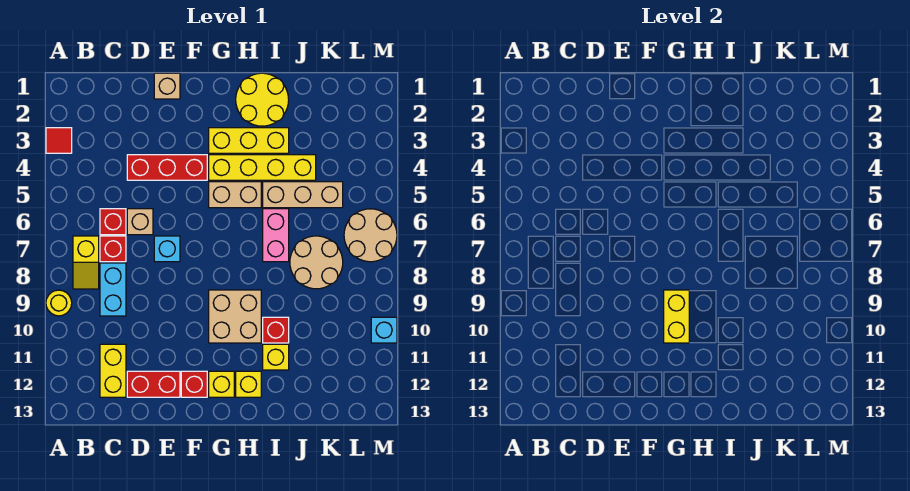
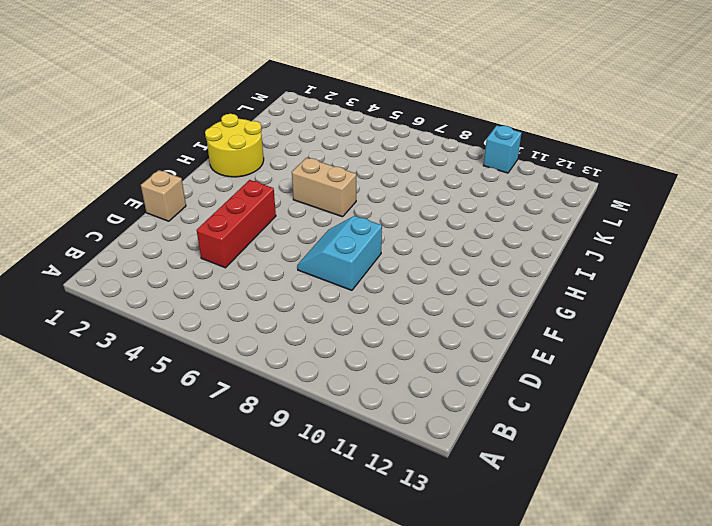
cyan 2x2 slope [297,216,382,290] -> cyan 1x1 brick [154,236,180,262]
tan 1x2 brick [292,158,356,217] -> tan 1x2 brick turned to [209,182,261,208]
none -> red 1x1 tile [46,128,72,153]
none -> yellow 1x1 round brick [46,290,72,316]
none -> yellow 1x2 slope [73,236,99,289]

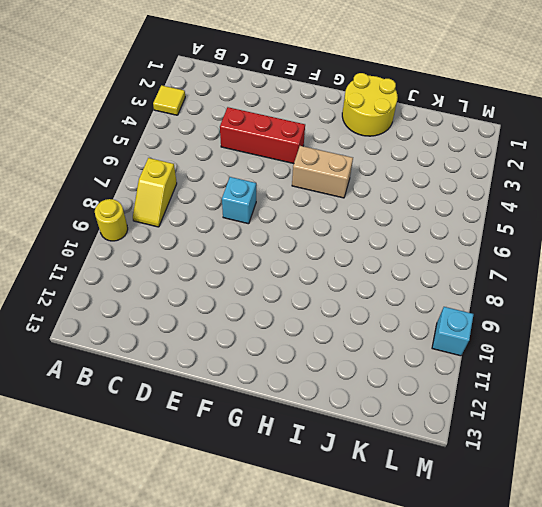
yellow 1x1 tile [153,85,185,115] -> red 1x1 tile [46,128,72,153]
none -> red 1x1 brick [100,209,126,235]
none -> red 1x1 brick [100,236,126,262]
none -> cyan 1x2 brick [100,263,126,316]

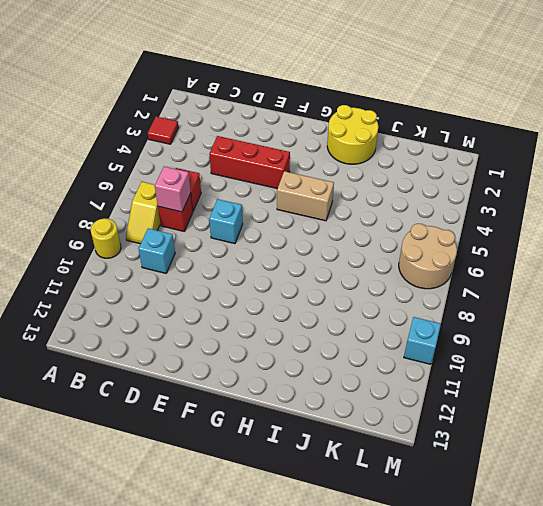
pink 1x1 brick [155,167,191,212] -> none
cyan 1x1 brick [139,228,175,273] -> cyan 1x2 brick [100,263,126,316]
none -> yellow 1x2 brick [100,344,126,397]
none -> tan 1x1 brick [127,209,153,235]
none -> red 1x2 brick [127,371,180,397]

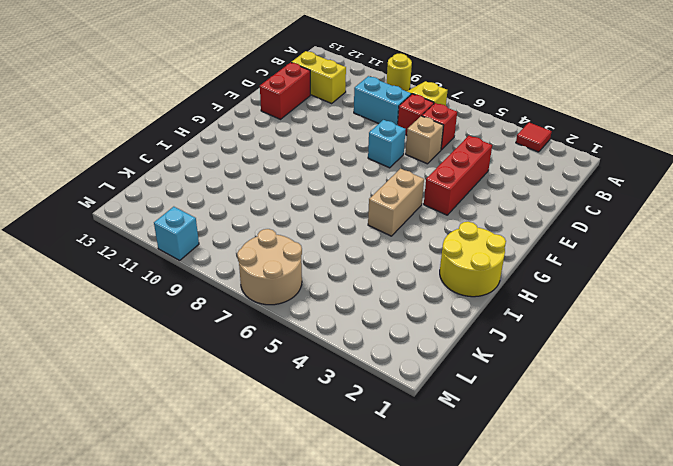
none -> tan 1x1 brick [154,73,180,99]
none -> red 1x1 brick [181,371,207,397]
none -> yellow 1x3 brick [209,128,289,153]

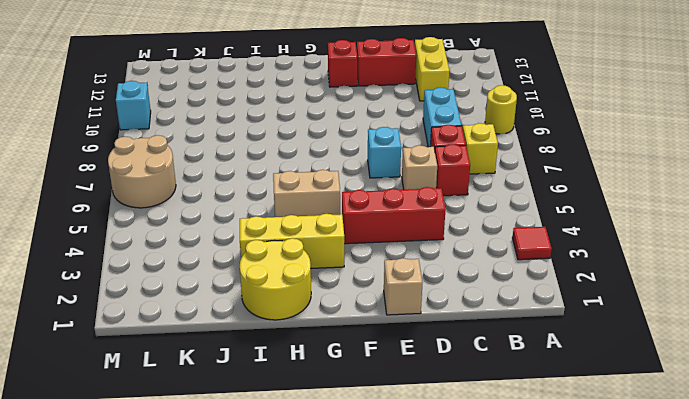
none -> yellow 1x4 brick [209,155,316,180]
none -> tan 2x2 brick [209,290,261,343]
none -> yellow 1x1 brick [209,371,234,397]

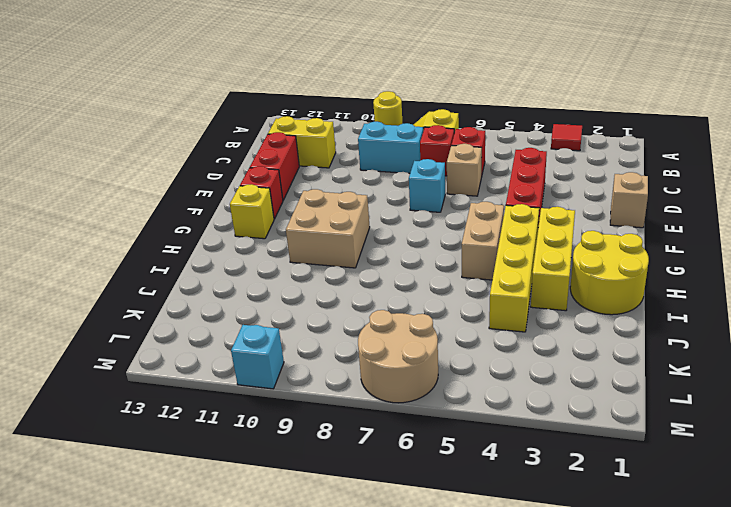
none -> yellow 1x1 brick [236,371,261,397]
none -> tan 1x3 brick [263,182,343,208]
none -> pink 1x2 brick [263,209,289,262]

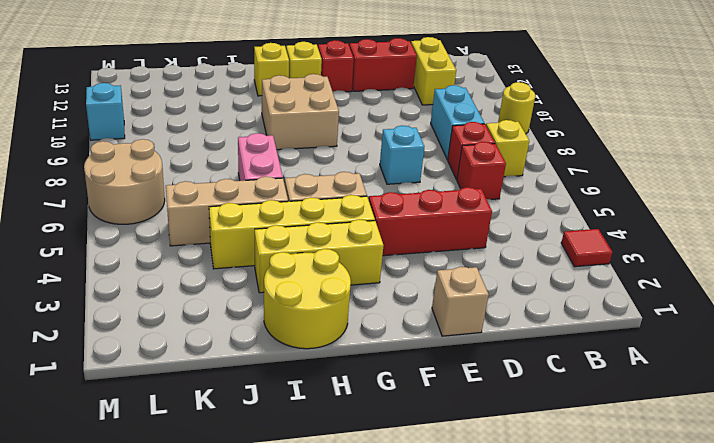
none -> tan 1x1 brick [127,209,153,235]
none -> red 1x1 brick [263,317,289,343]
none -> yellow 1x1 brick [263,344,289,370]

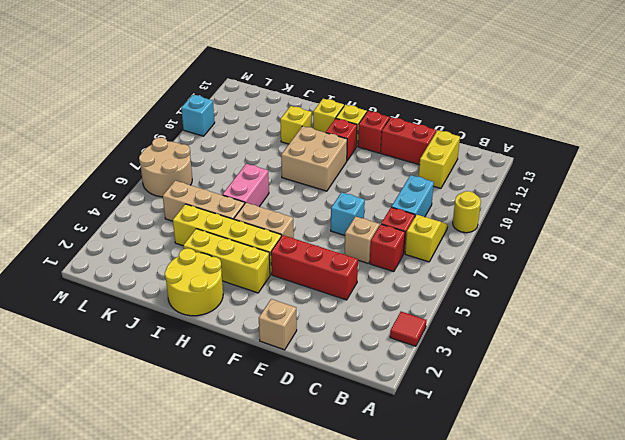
red 1x1 brick [326,119,357,161] -> red 1x1 brick moved to [263,317,289,343]
none -> tan 2x2 round brick [290,236,343,289]
none -> yellow 1x2 brick [664,290,689,343]

